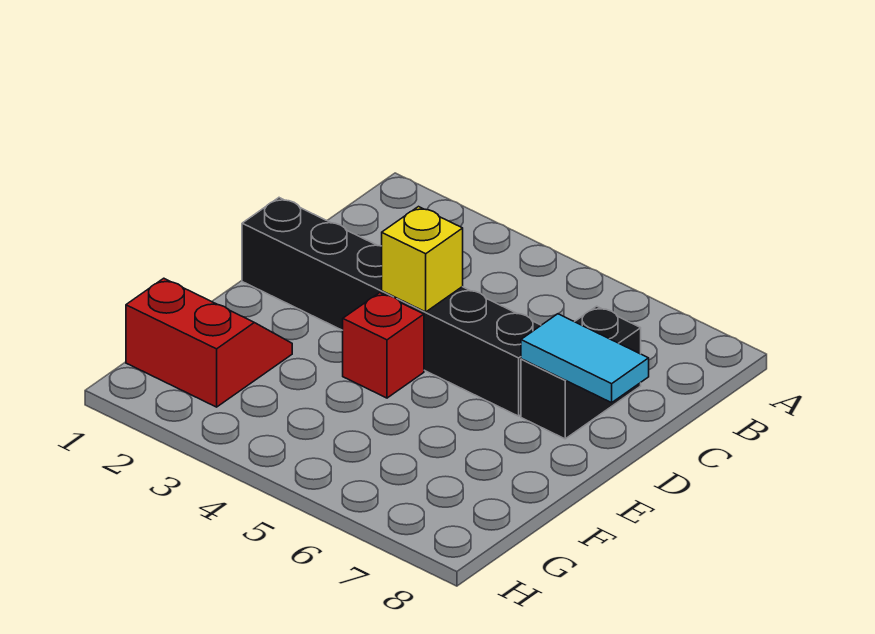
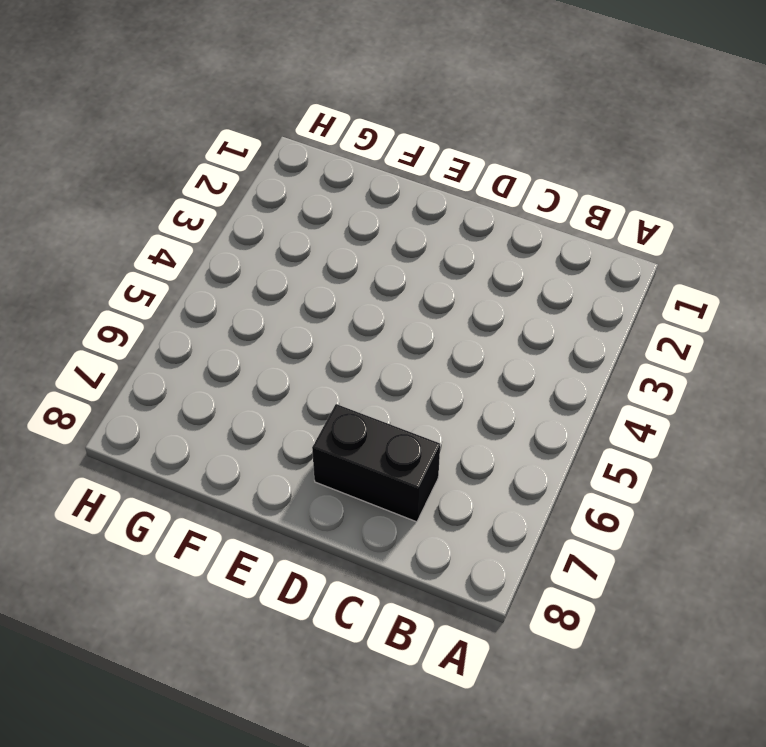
none -> black 1x6 brick [242,198,541,416]
none -> red 1x1 brick [343,293,424,398]

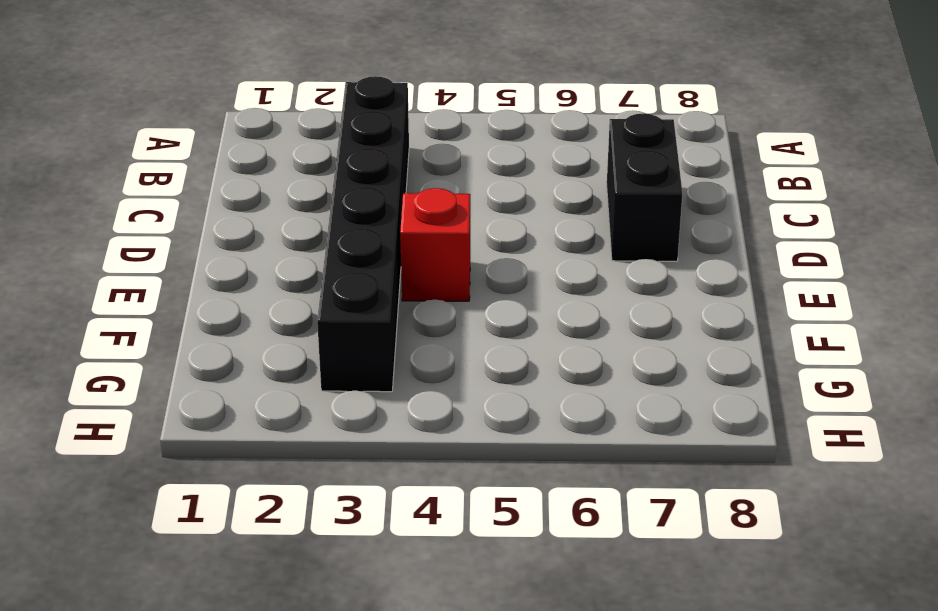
black 1x6 brick [317,76,409,392] -> black 1x6 brick turned to [242,198,541,416]
none -> red 2x2 slope [126,278,292,407]
none -> yellow 1x1 brick [382,207,463,312]

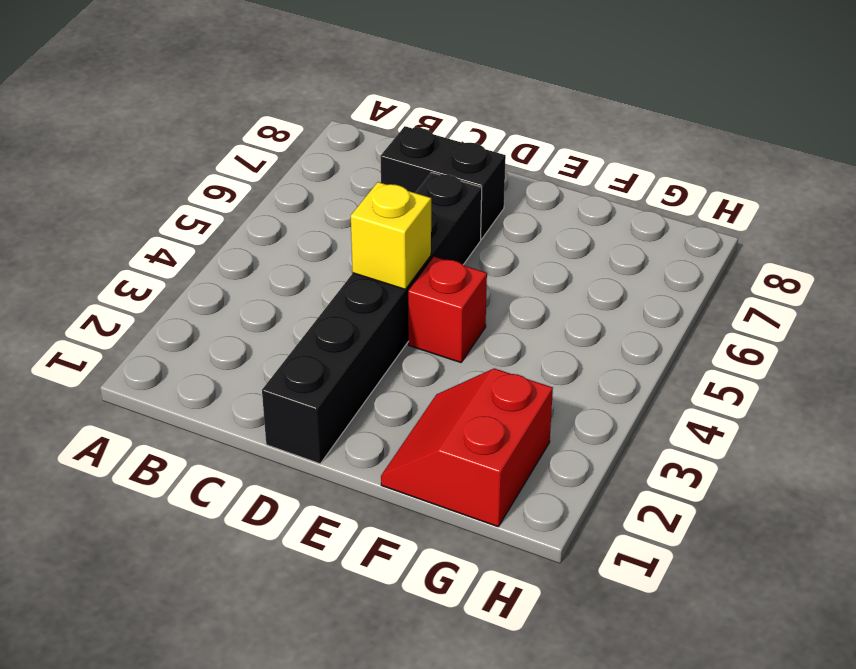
none -> cyan 1x2 tile [521,314,649,403]

